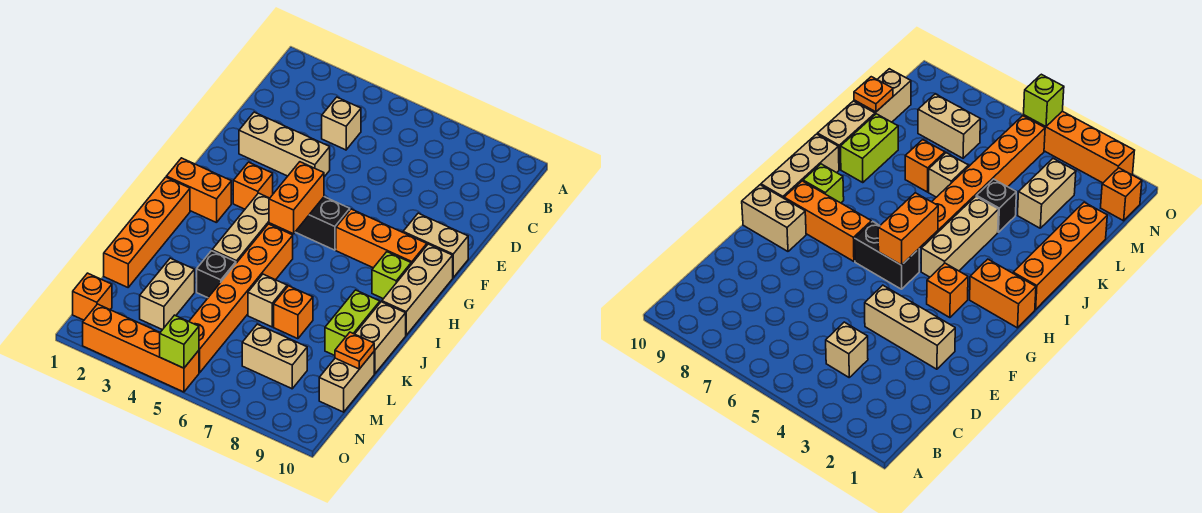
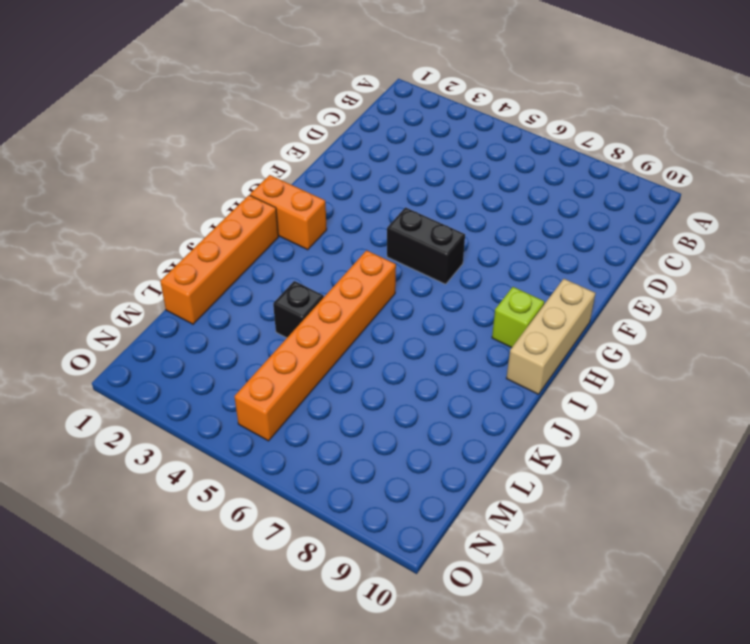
none -> tan 1x1 brick [322,97,361,150]
none -> tan 1x3 brick [239,112,330,177]
none -> tan 1x2 brick [403,213,468,278]

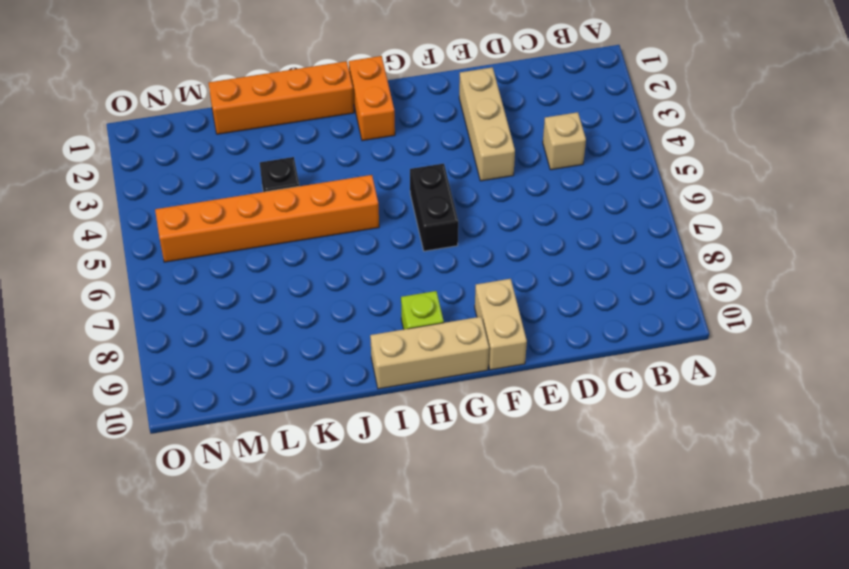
none -> orange 1x1 brick [233,162,273,209]
none -> orange 1x3 brick [336,209,427,268]
none -> tan 1x3 brick [212,193,282,263]

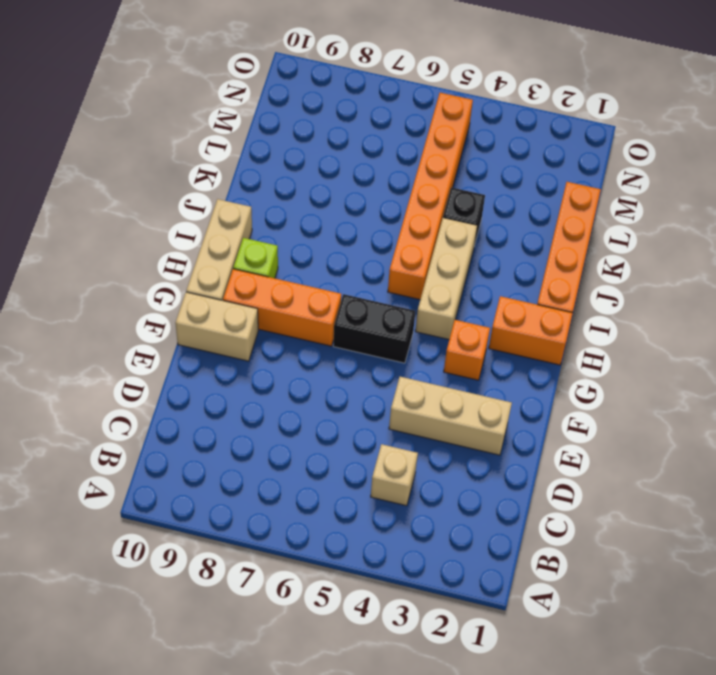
none -> lime 1x2 brick [325,290,380,355]
none -> tan 1x2 brick [355,302,406,374]
none -> tan 1x1 brick [248,274,287,327]

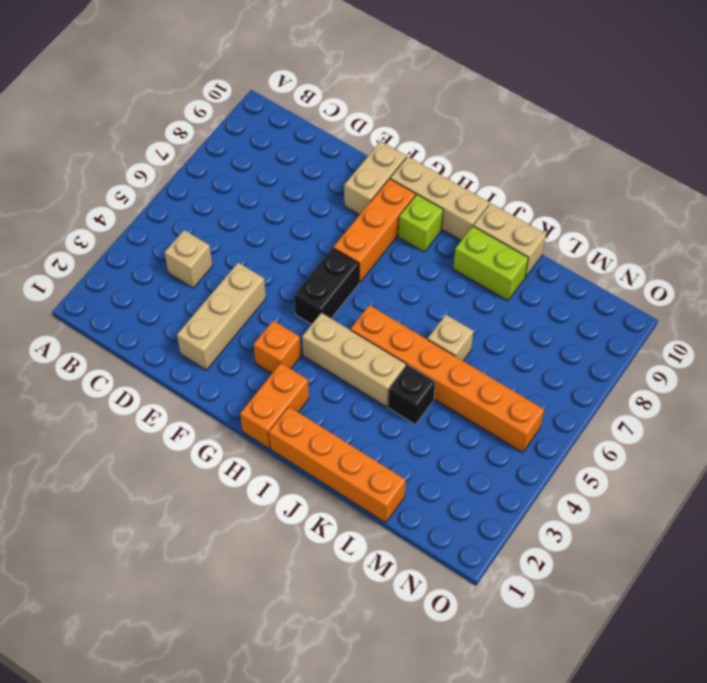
none -> orange 1x1 brick [274,286,313,339]
none -> tan 1x2 brick [140,258,195,330]
none -> tan 1x2 brick [319,352,374,412]

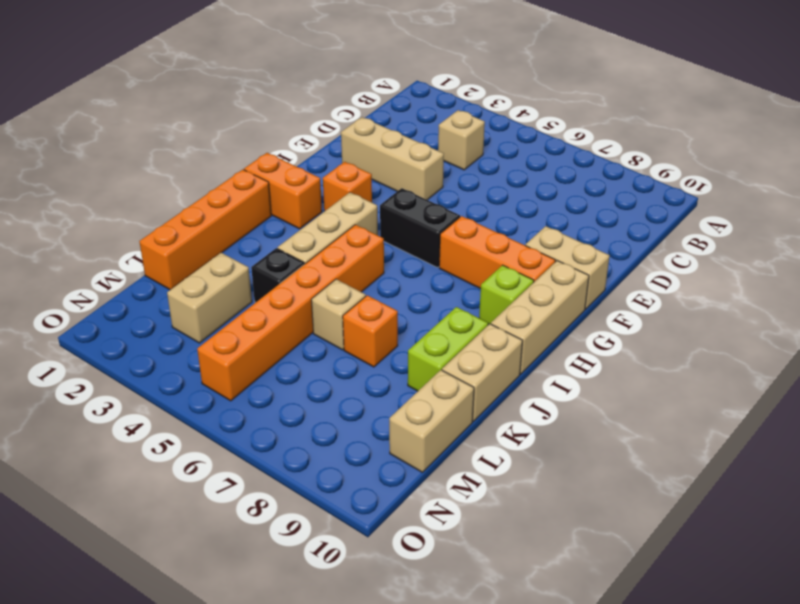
none -> tan 1x2 brick [242,324,307,389]
none -> orange 1x1 brick [73,273,112,320]
none -> orange 1x4 brick [83,304,199,392]

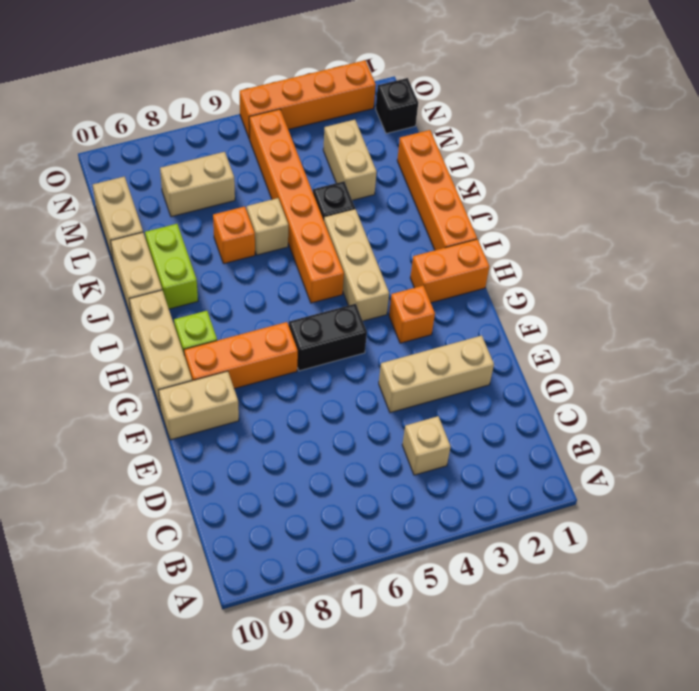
black 1x1 brick [376,78,418,134] -> orange 1x1 brick [73,273,112,320]
none -> orange 1x2 brick [269,162,324,234]
none -> orange 1x1 plate [335,332,374,369]
none -> lime 1x1 brick [160,315,199,368]

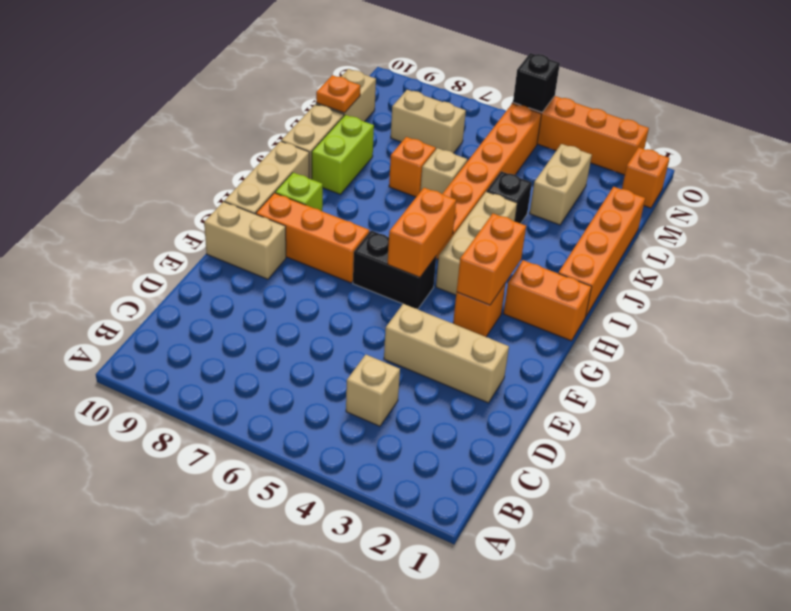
orange 1x2 brick [457,214,526,305] -> none
black 1x1 brick [513,53,560,112] -> lime 1x1 brick [160,315,199,368]

